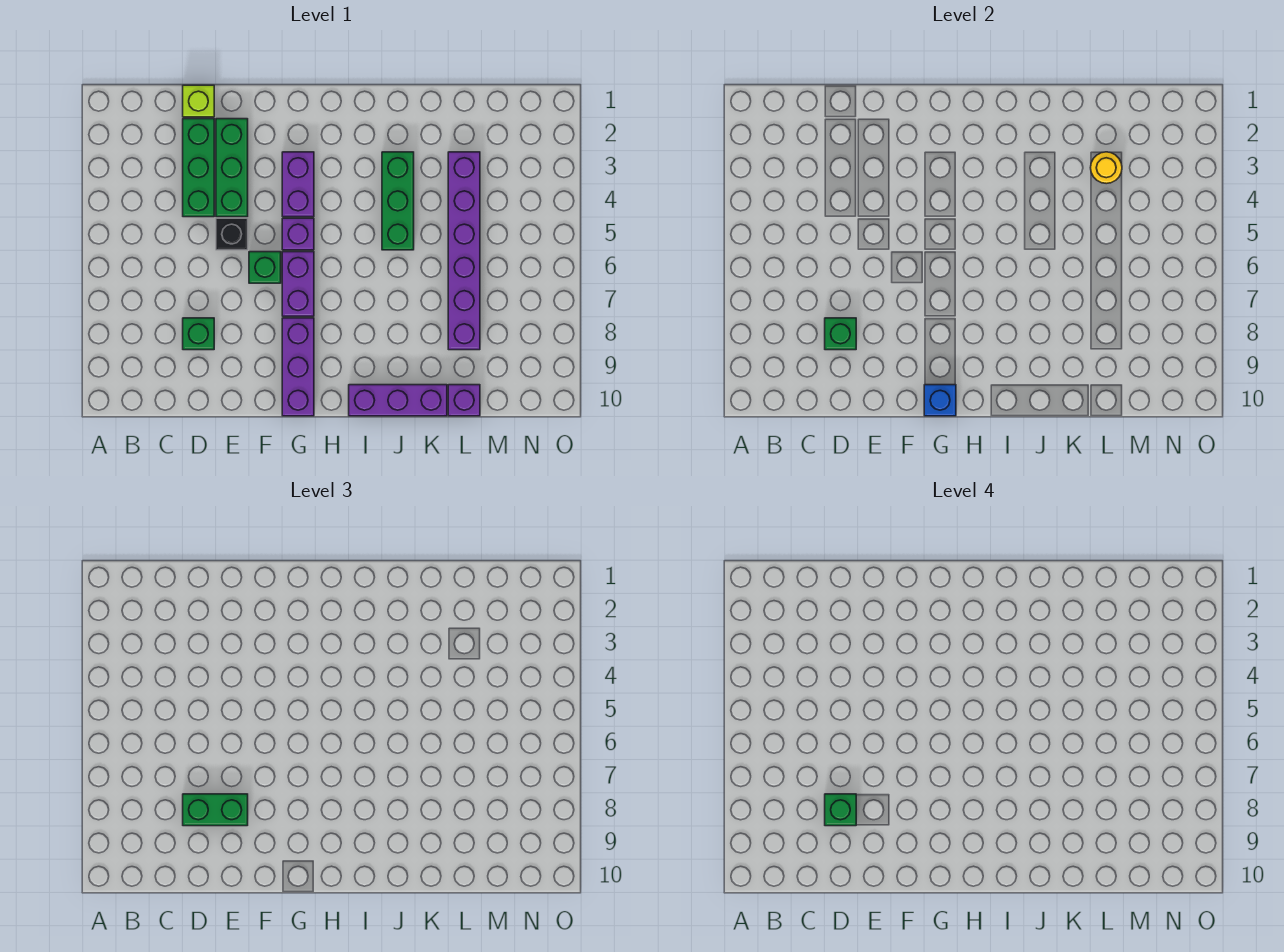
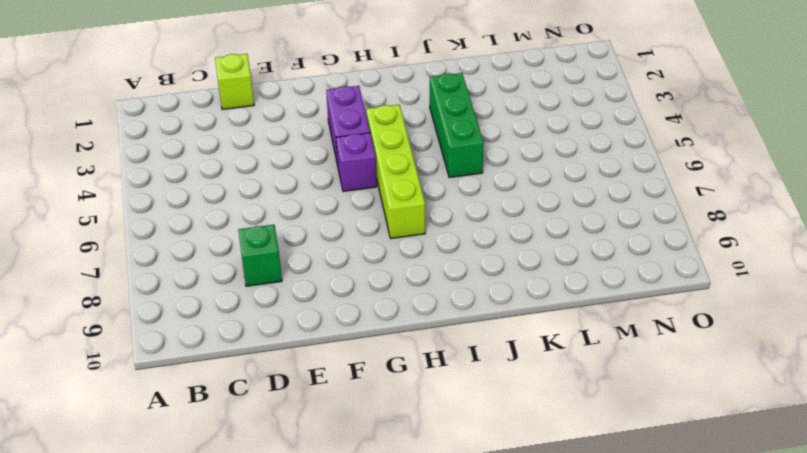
lime 1x4 brick [366,105,425,238] -> none
none -> green 1x3 brick [183,119,214,217]
none -> green 1x3 brick [216,119,248,217]
none -> black 1x1 brick [216,218,248,250]

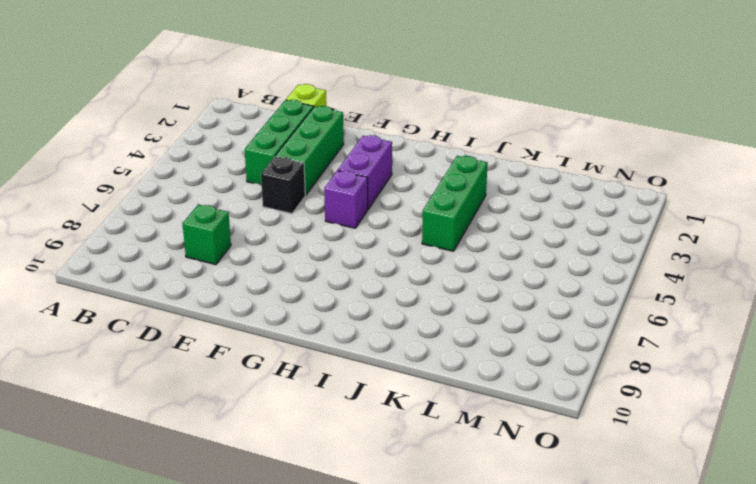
none -> green 1x1 brick [249,252,281,283]
none -> purple 1x2 brick [282,252,314,316]
none -> purple 1x3 brick [282,318,314,416]

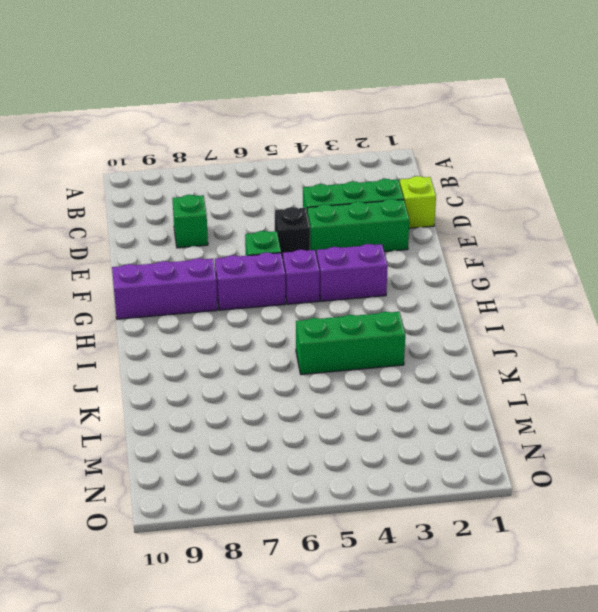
none -> purple 1x3 brick [349,385,447,416]
none -> purple 1x6 brick [448,152,480,350]
none -> purple 1x1 brick [448,385,480,416]

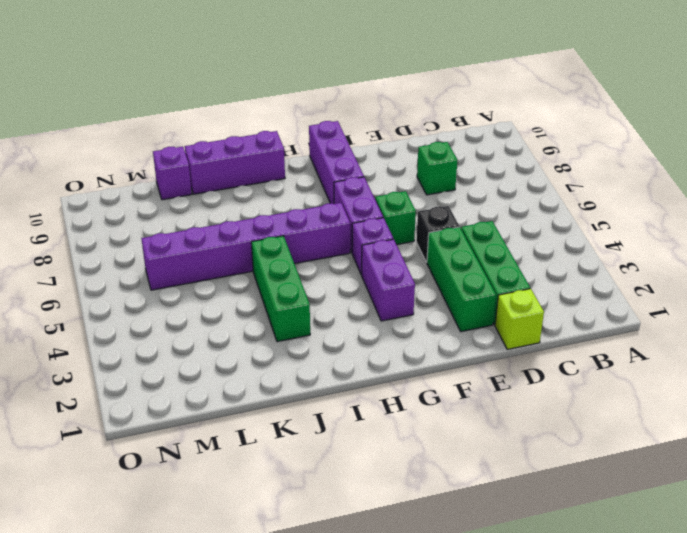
purple 1x6 brick [141,203,350,290] -> purple 1x6 brick turned to [448,152,480,350]
none -> green 1x1 brick [825,318,856,350]
none -> blue 1x1 brick [924,385,956,416]
none -> yellow 1x1 round brick [1091,152,1122,184]

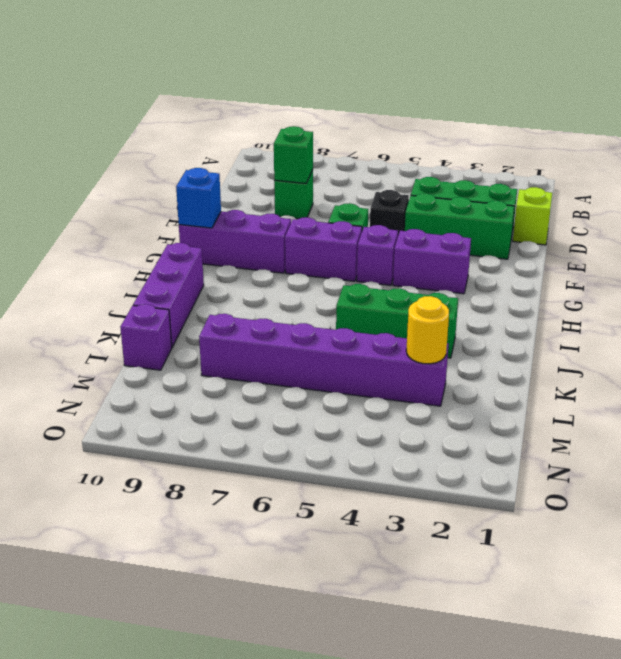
none -> green 1x2 brick [183,794,248,826]
none -> green 1x1 brick [825,794,856,826]

